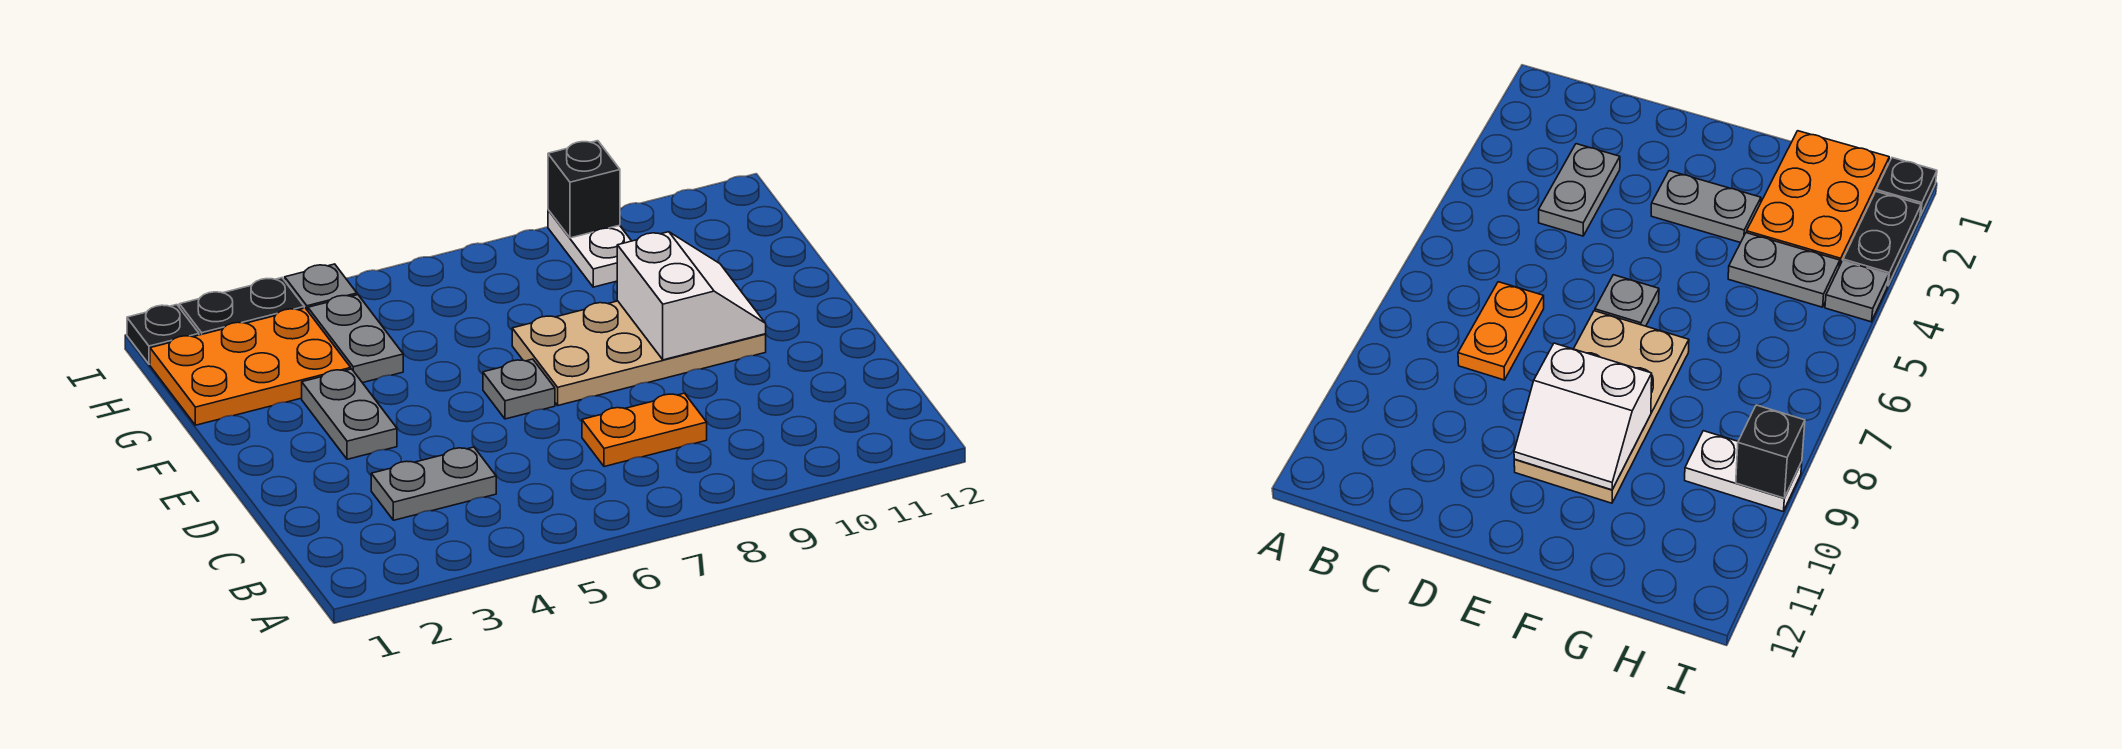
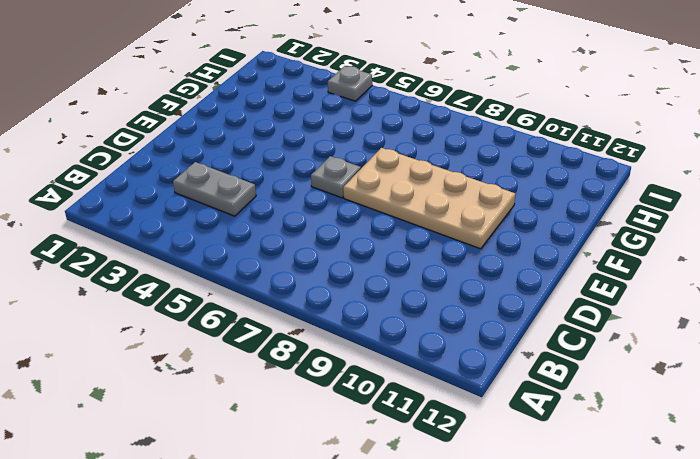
none -> orange 1x2 plate [582,393,707,467]
none -> grey 1x2 plate [302,369,397,459]
none -> orange 2x3 plate [150,308,351,425]

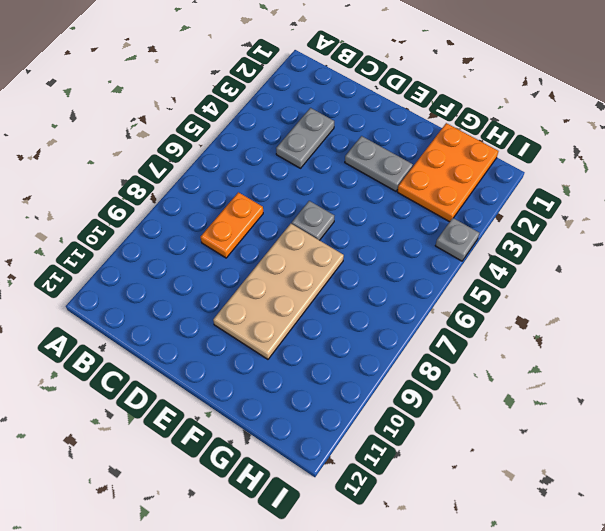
none -> grey 1x2 plate [308,295,403,383]
none -> white 1x2 plate [548,210,631,287]
none -> black 1x1 plate [127,305,199,364]

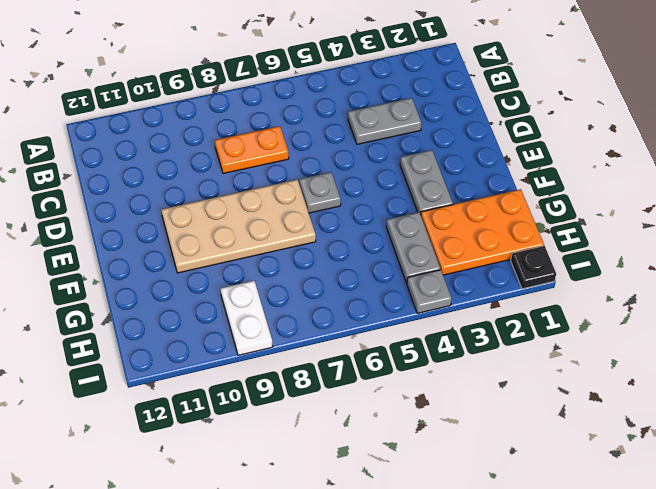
none -> black 1x2 plate [179,278,304,335]
none -> white 2x2 slope [617,232,766,360]
none -> black 1x1 brick [548,141,620,238]

